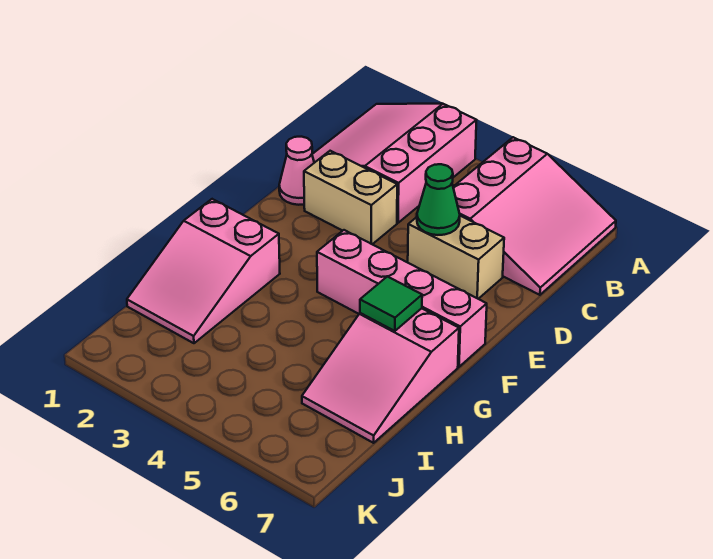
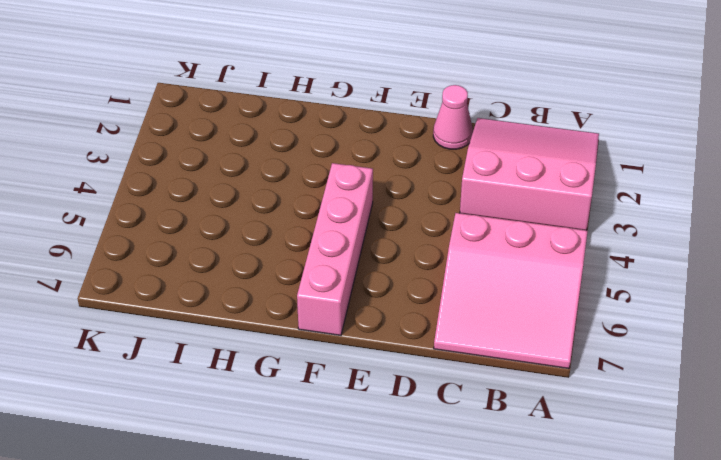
none -> tan 1x2 brick [304,151,397,244]
none -> tan 1x2 brick [408,216,504,299]

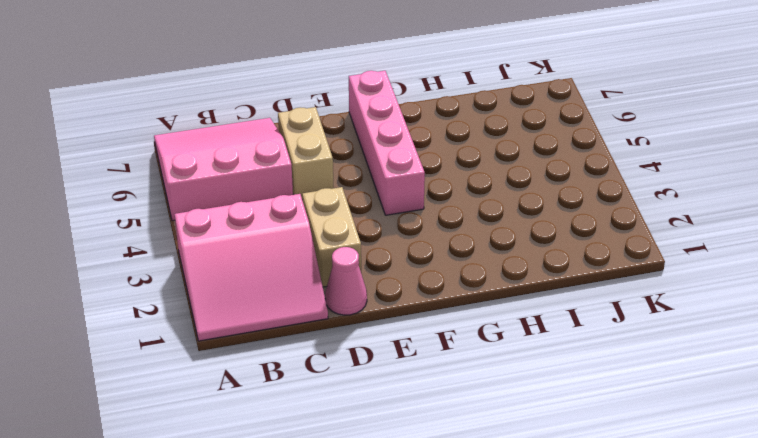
none -> pink 2x3 slope [127,199,280,343]
none -> pink 2x3 slope [302,308,459,443]

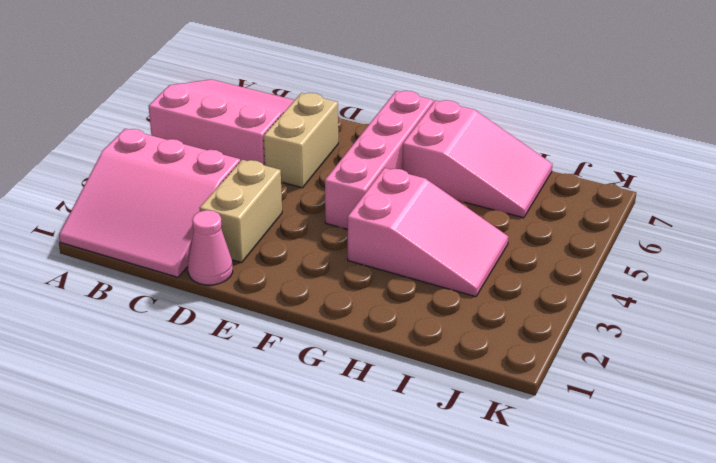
pink 2x3 slope [348,168,508,297] -> pink 2x3 slope moved to [127,199,280,343]
none -> green 1x1 cone [417,164,460,235]
none -> green 1x1 tile [360,276,422,331]

